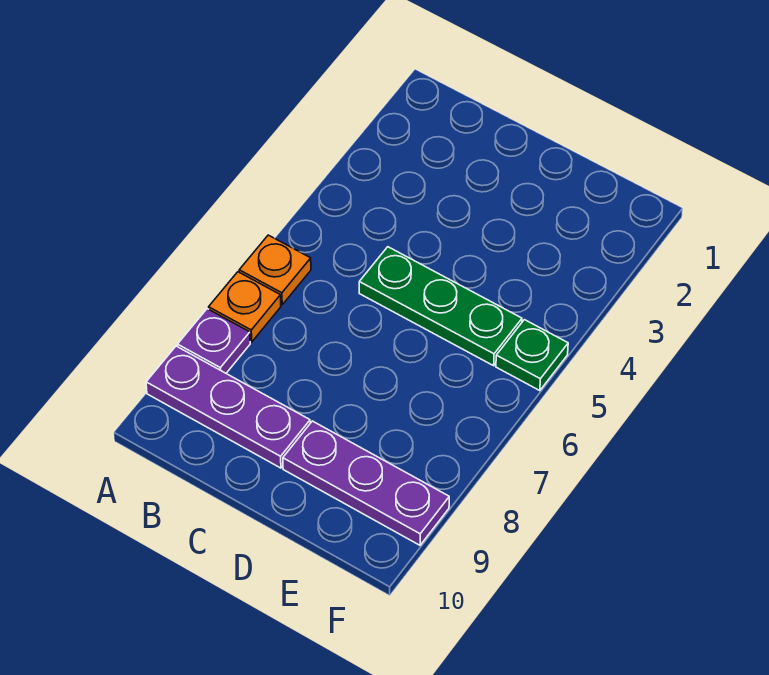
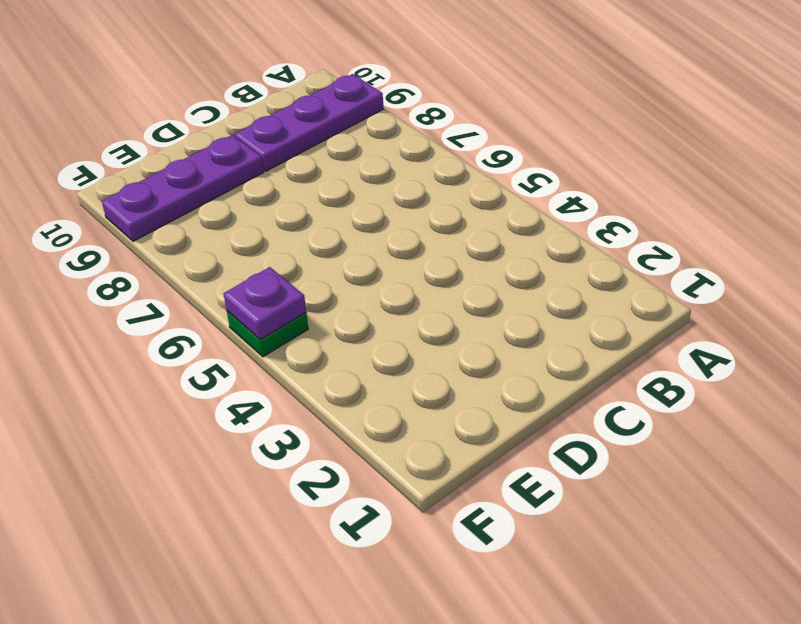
purple 1x1 plate [224,267,306,340] -> purple 1x1 plate moved to [178,309,250,373]
none -> orange 1x1 plate [239,235,311,305]
none -> orange 1x1 plate [209,272,281,342]

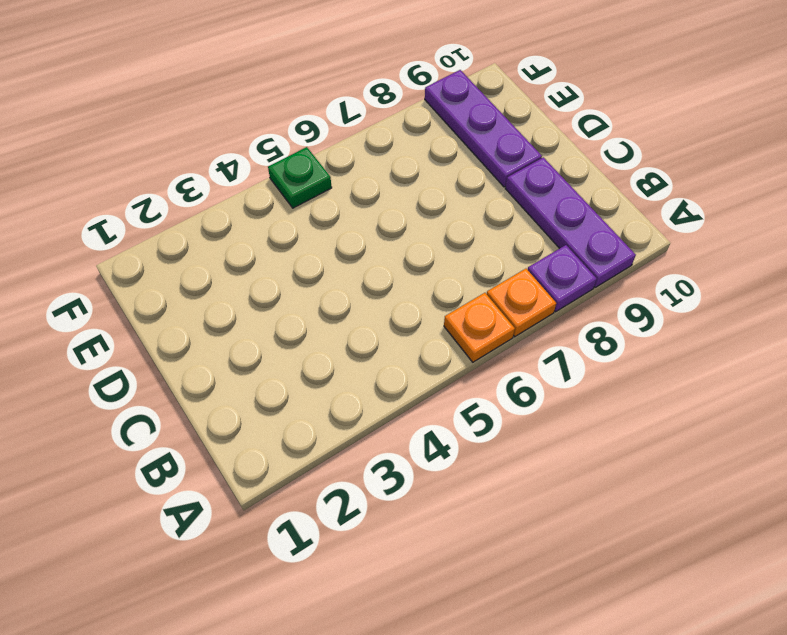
none -> green 1x3 plate [359,247,522,366]

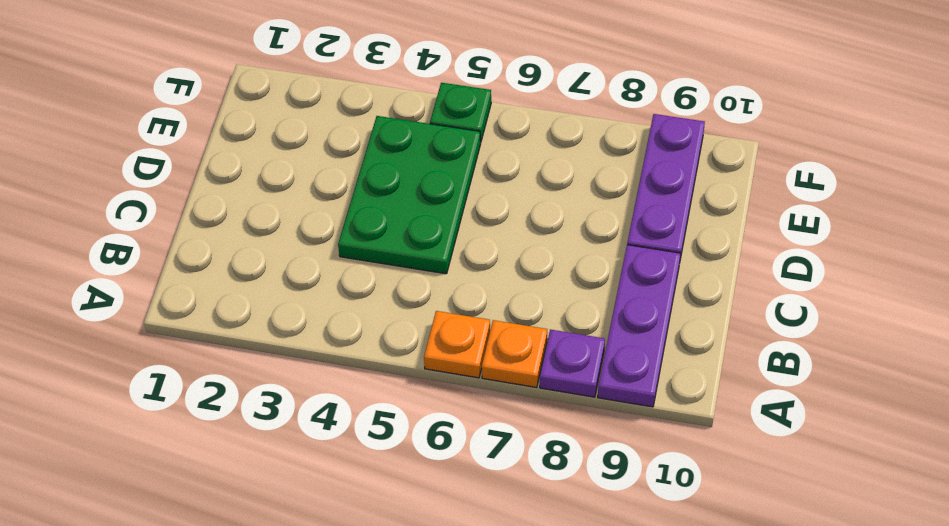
green 2x3 plate [338,116,481,274] -> green 1x3 plate [359,247,522,366]

